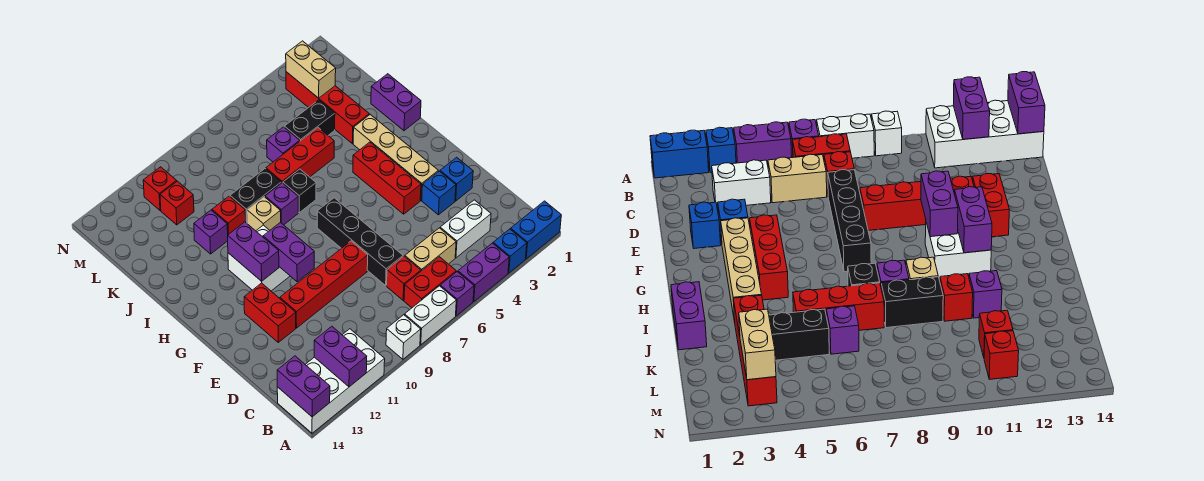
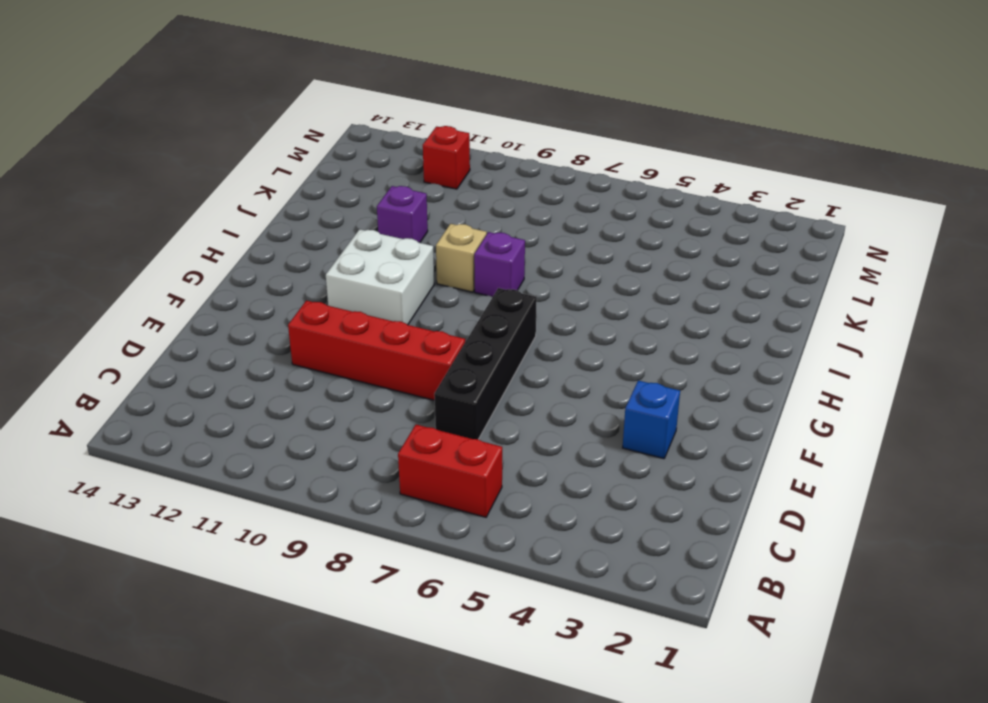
none -> blue 1x2 brick [511,201,561,259]
none -> blue 1x1 brick [493,229,527,273]
none -> purple 1x2 brick [458,243,509,301]
none -> purple 1x1 brick [440,272,474,316]

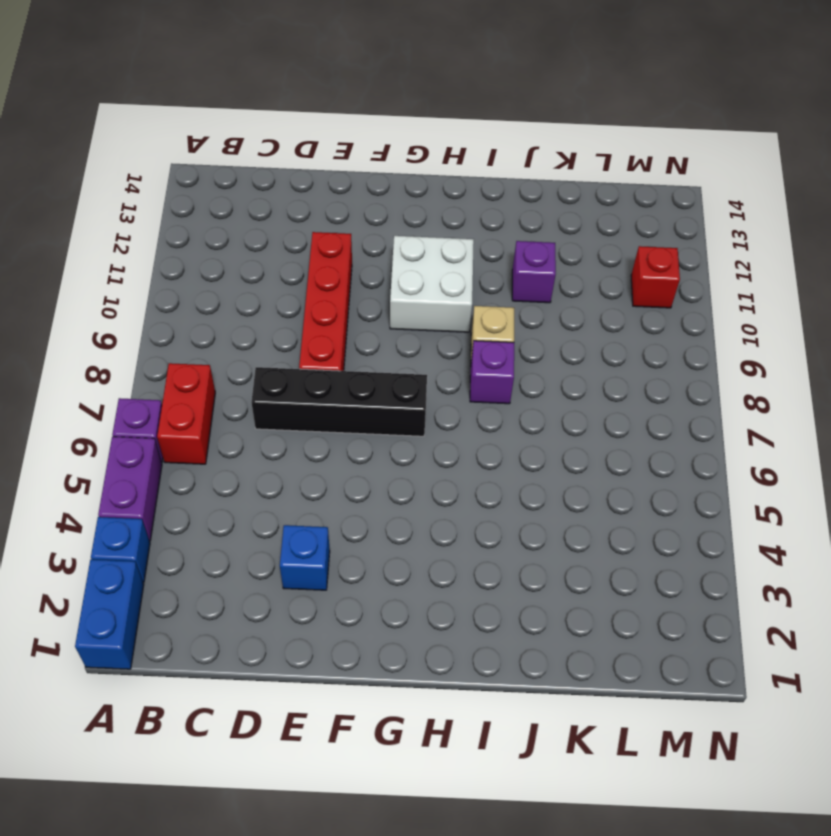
none -> white 1x2 brick [405,286,456,345]
none -> white 1x1 brick [386,315,421,359]
none -> white 2x4 brick [277,329,385,433]
none -> white 1x2 brick [440,200,491,258]

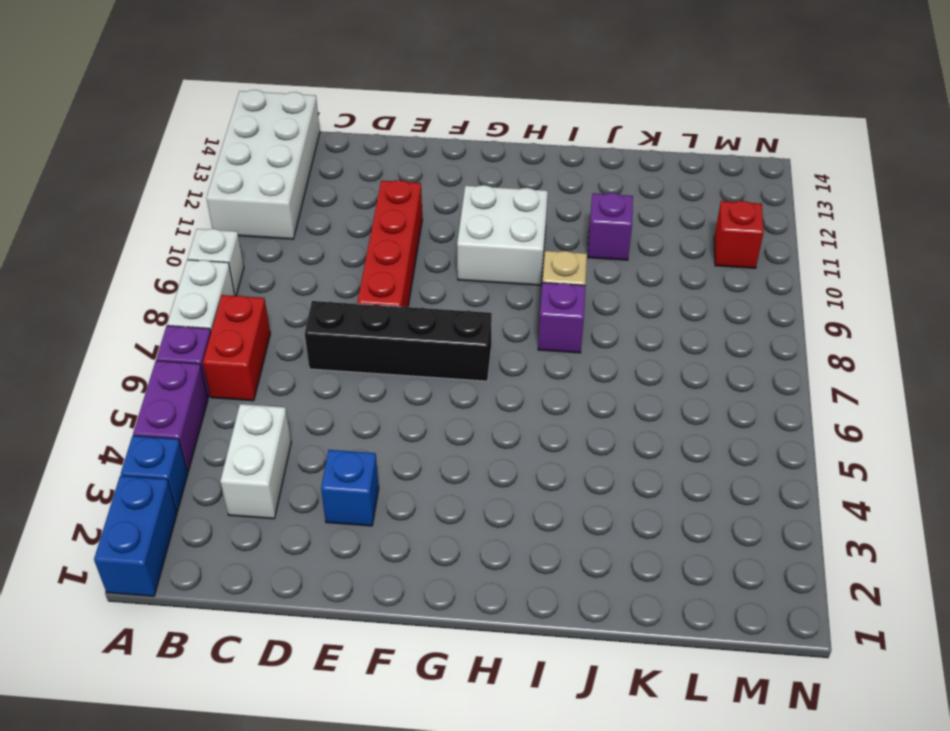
none -> tan 1x2 brick [405,228,456,271]
none -> red 1x1 brick [387,256,421,300]
none -> blue 1x1 brick [440,157,473,201]
none -> red 1x2 brick [244,283,296,342]

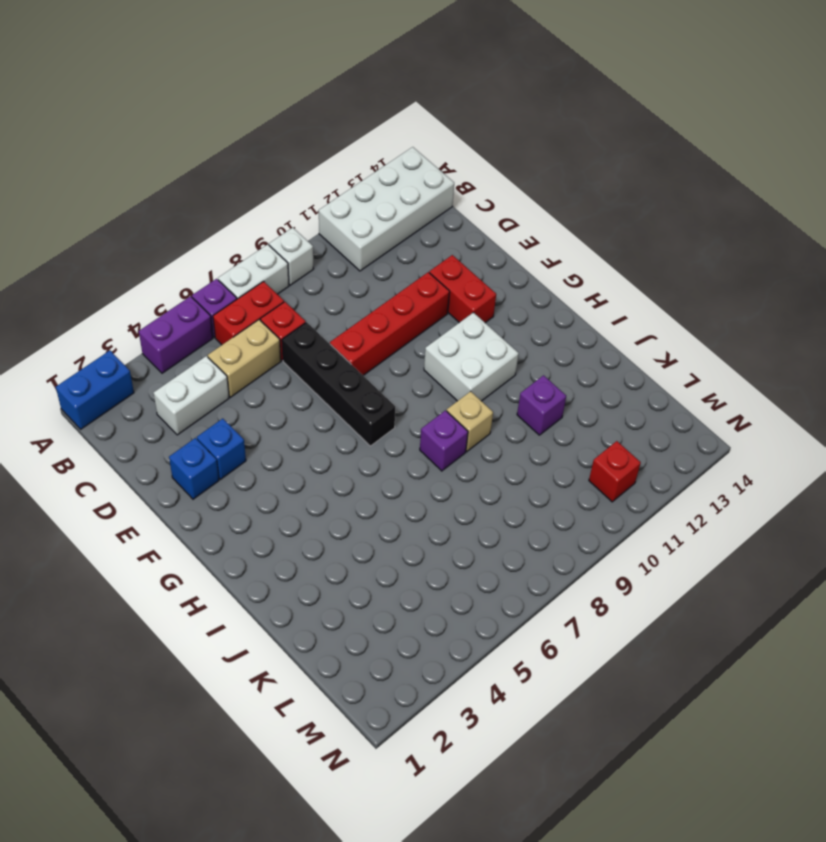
none -> blue 1x1 brick [493,229,527,273]
none -> tan 1x4 brick [353,115,438,200]
none -> red 1x3 brick [353,142,421,214]
none -> purple 1x2 brick [371,74,421,131]

